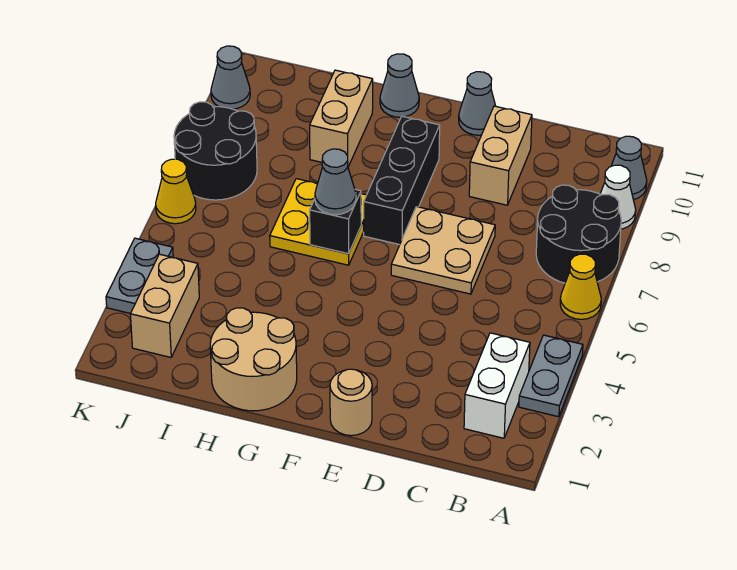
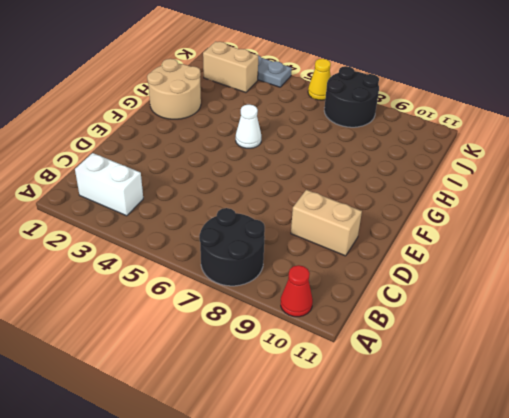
red 1x1 cone [281,265,313,317] -> grey 1x1 cone [612,136,647,200]
white 1x1 cone [236,105,261,148] -> white 1x1 cone moved to [600,165,636,229]
none -> grey 1x2 plate [519,335,583,417]
none -> yellow 1x1 cone [560,254,601,319]
none -> tan 2x2 plate [391,207,495,294]

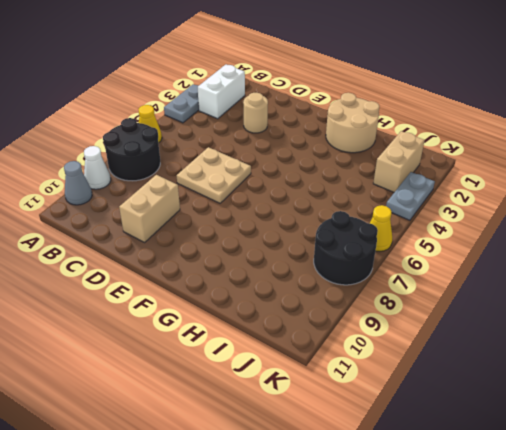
tan 1x1 round brick [243,93,268,133] -> tan 1x1 round brick moved to [330,369,372,436]
none -> grey 1x1 cone [459,72,495,135]
none -> black 1x3 brick [364,116,440,245]
none -> yellow 2x2 plate [270,179,366,265]

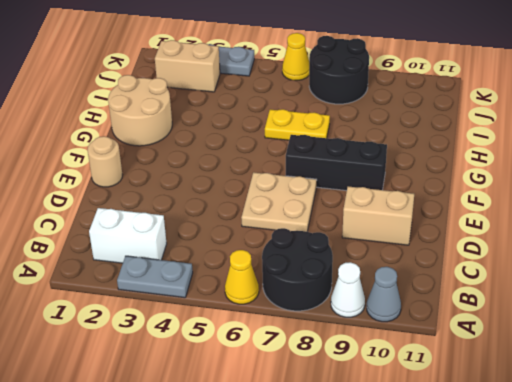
yellow 1x2 plate [265,109,330,140] -> yellow 2x2 plate [270,179,366,265]
none -> grey 1x1 cone [459,72,495,135]
none -> grey 1x1 cone [380,54,419,117]
none -> tan 1x2 brick [310,70,373,167]

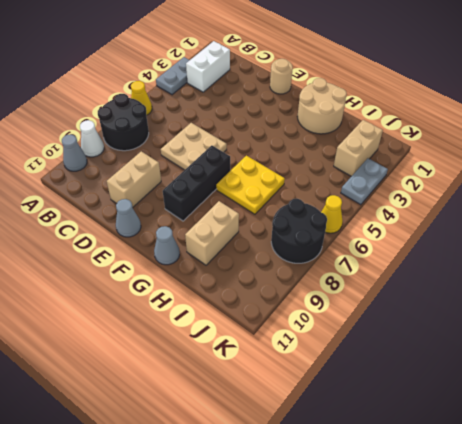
none -> grey 1x1 cone [211,46,250,109]
none -> black 1x1 brick [310,189,361,254]
none -> grey 1x1 cone [315,149,356,215]

